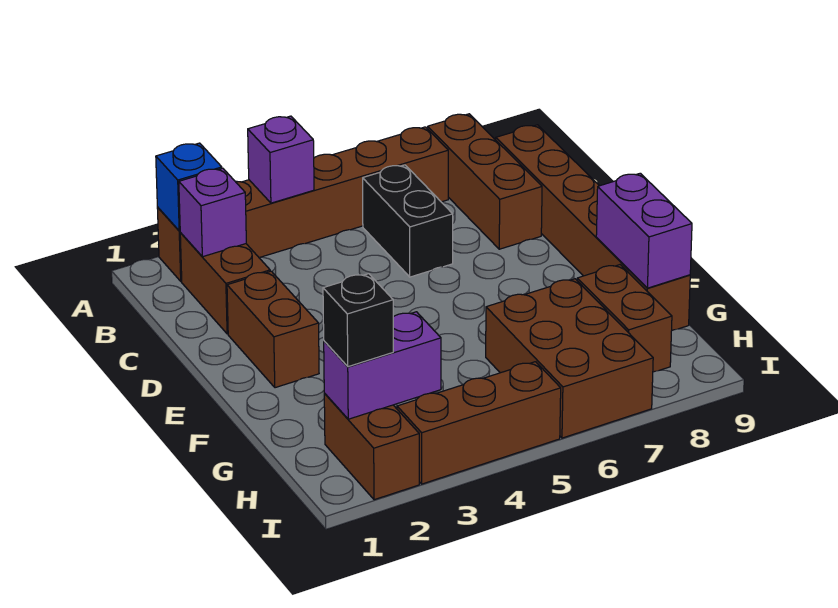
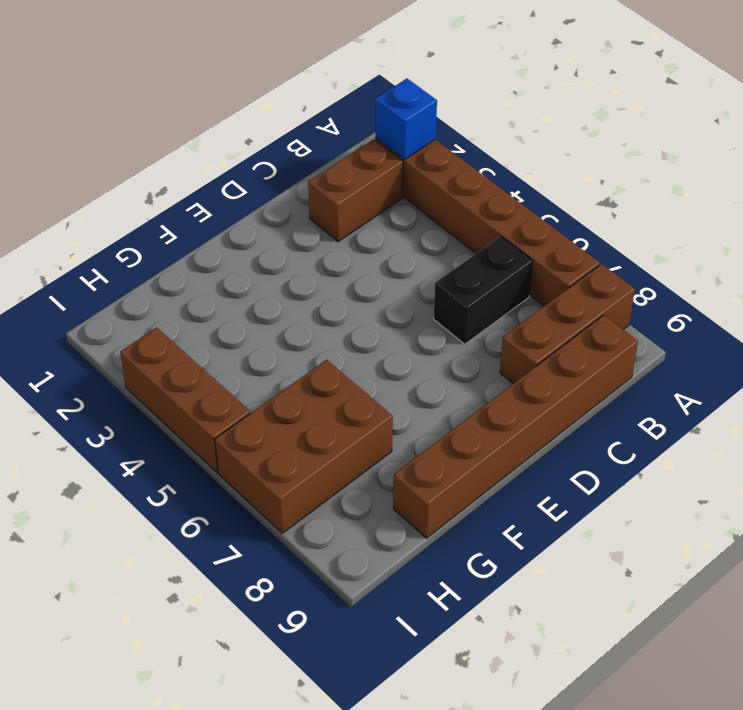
none -> brown 1x2 brick [227,271,319,388]
none -> brown 1x2 brick [577,265,672,372]
none -> brown 1x2 brick [324,393,419,500]

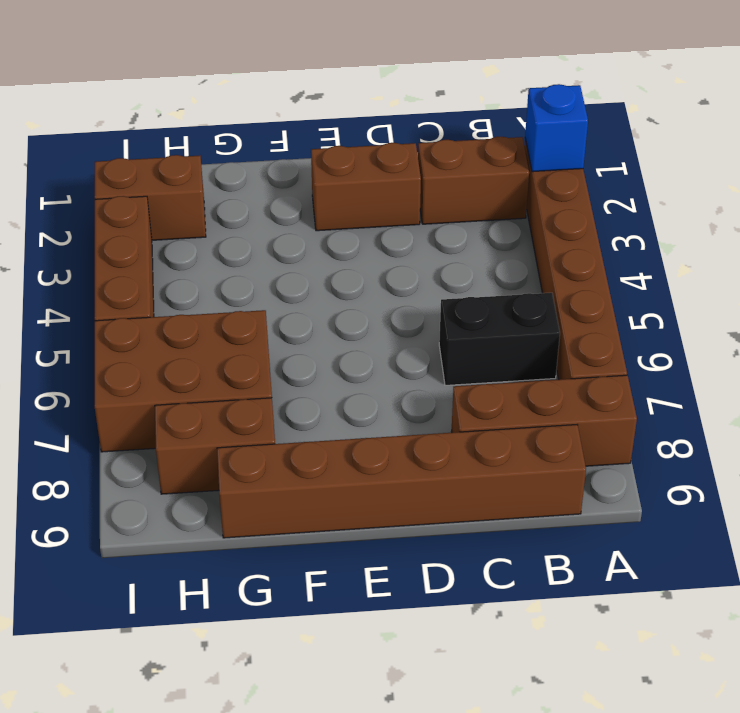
none -> purple 1x1 brick [248,116,314,203]
none -> purple 1x1 brick [179,168,246,257]
none -> purple 1x2 brick [596,173,692,288]

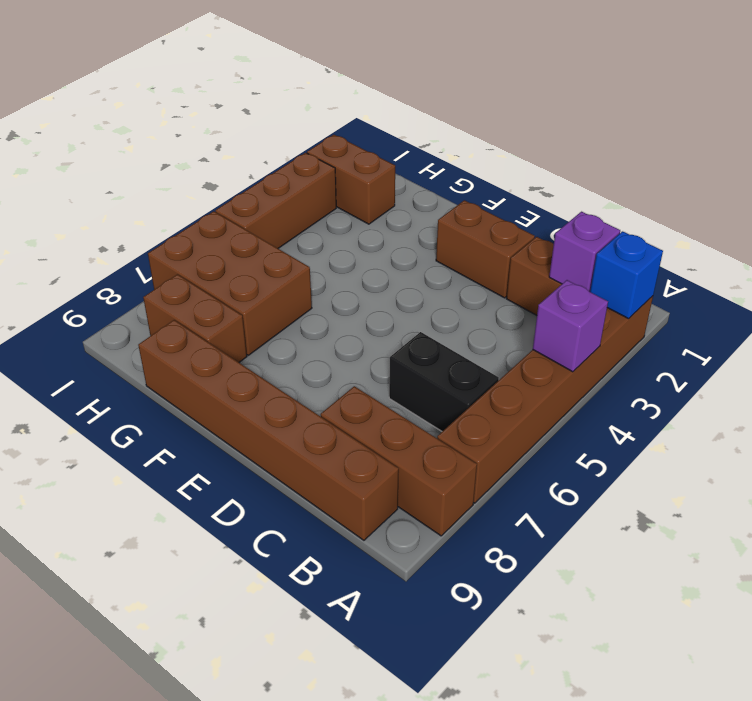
none -> purple 1x2 brick [596,173,692,288]
none -> purple 1x2 brick [324,312,441,419]
none -> black 1x1 brick [323,274,393,367]

